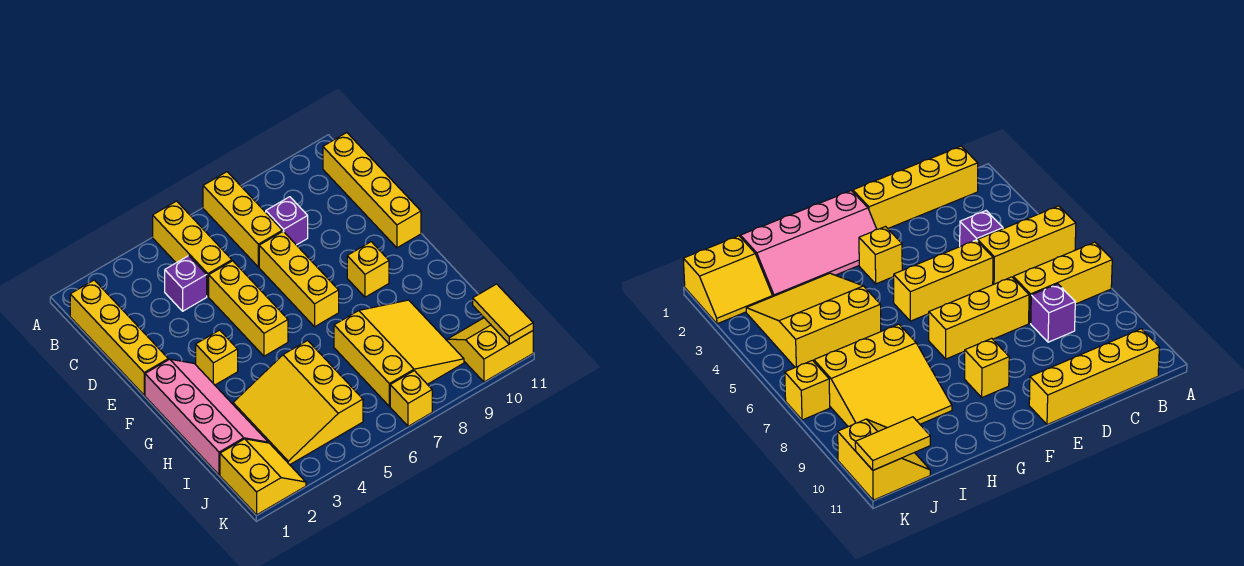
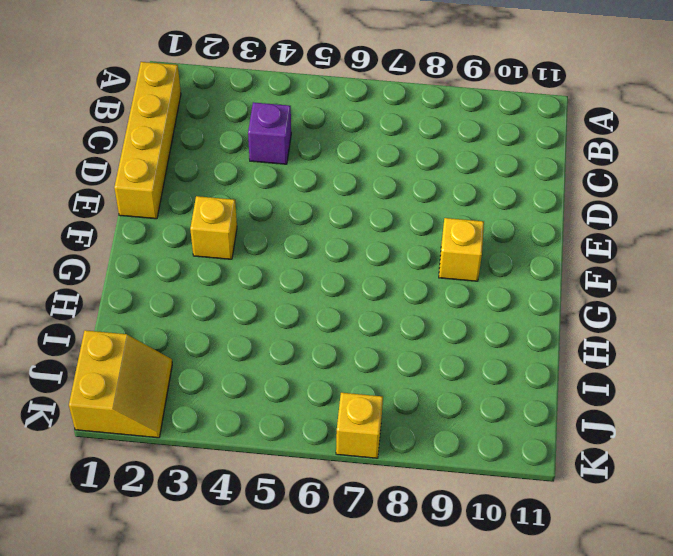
none -> yellow 1x3 brick [153,201,232,296]
none -> yellow 1x3 brick [203,172,282,267]
none -> yellow 1x4 brick [323,133,421,248]

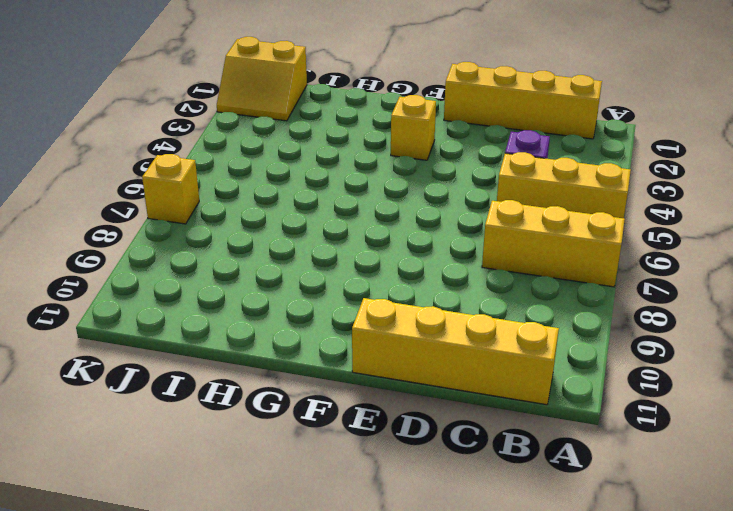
none -> purple 1x1 brick [266,197,308,245]
none -> yellow 1x3 brick [209,261,288,356]
none -> yellow 1x3 brick [259,231,339,327]

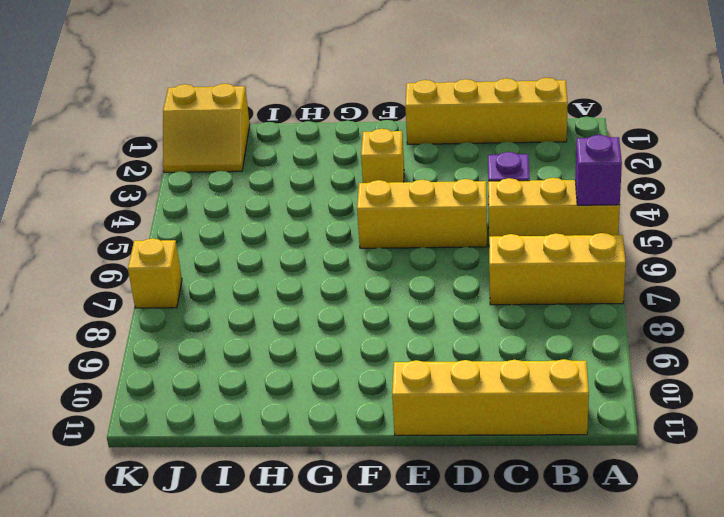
purple 1x1 brick [575,135,622,205] -> purple 1x1 brick moved to [266,197,308,245]
none -> yellow 1x3 brick [259,231,339,327]
none -> pink 2x4 slope [145,359,268,475]
none -> yellow 1x1 brick [347,242,389,297]

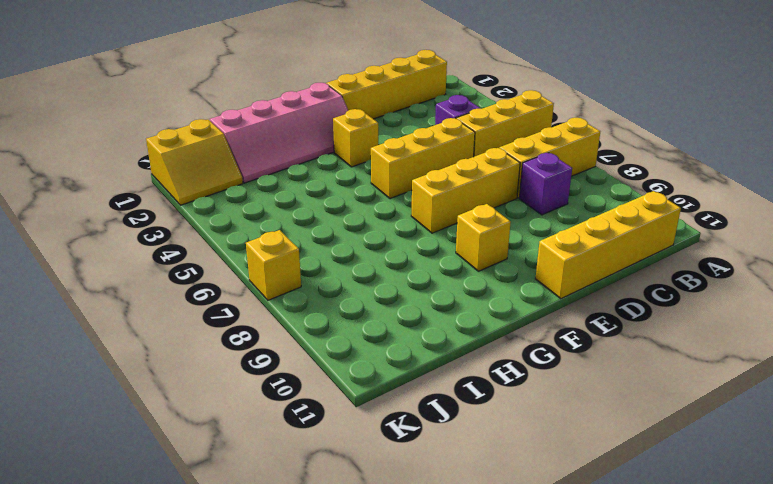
none -> yellow 3x3 slope [233,341,363,465]
none -> yellow 3x3 slope [334,300,464,406]
none -> yellow 2x2 slope [447,318,533,382]

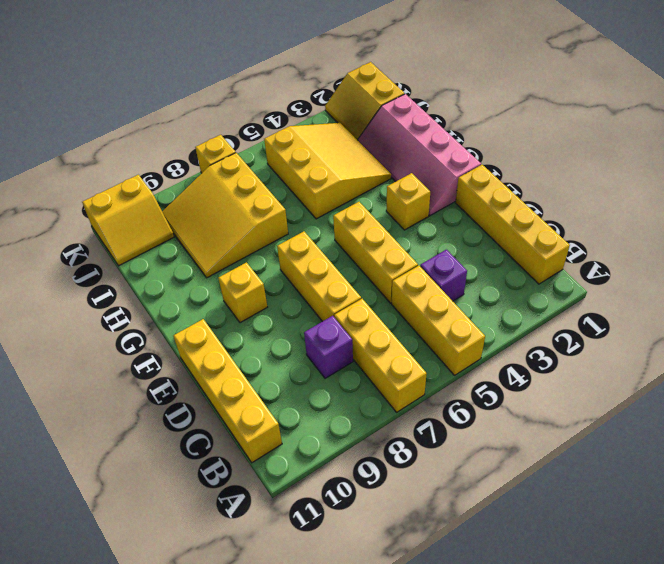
none -> yellow 1x2 tile [473,284,533,344]

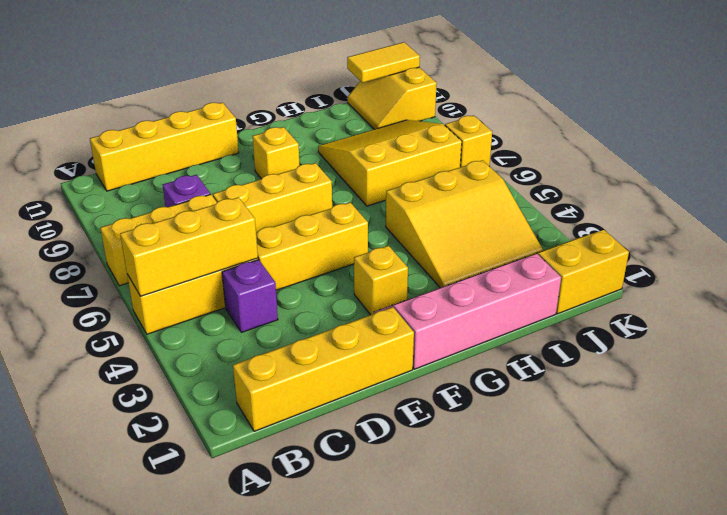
yellow 1x3 brick [120,197,258,296] -> none

